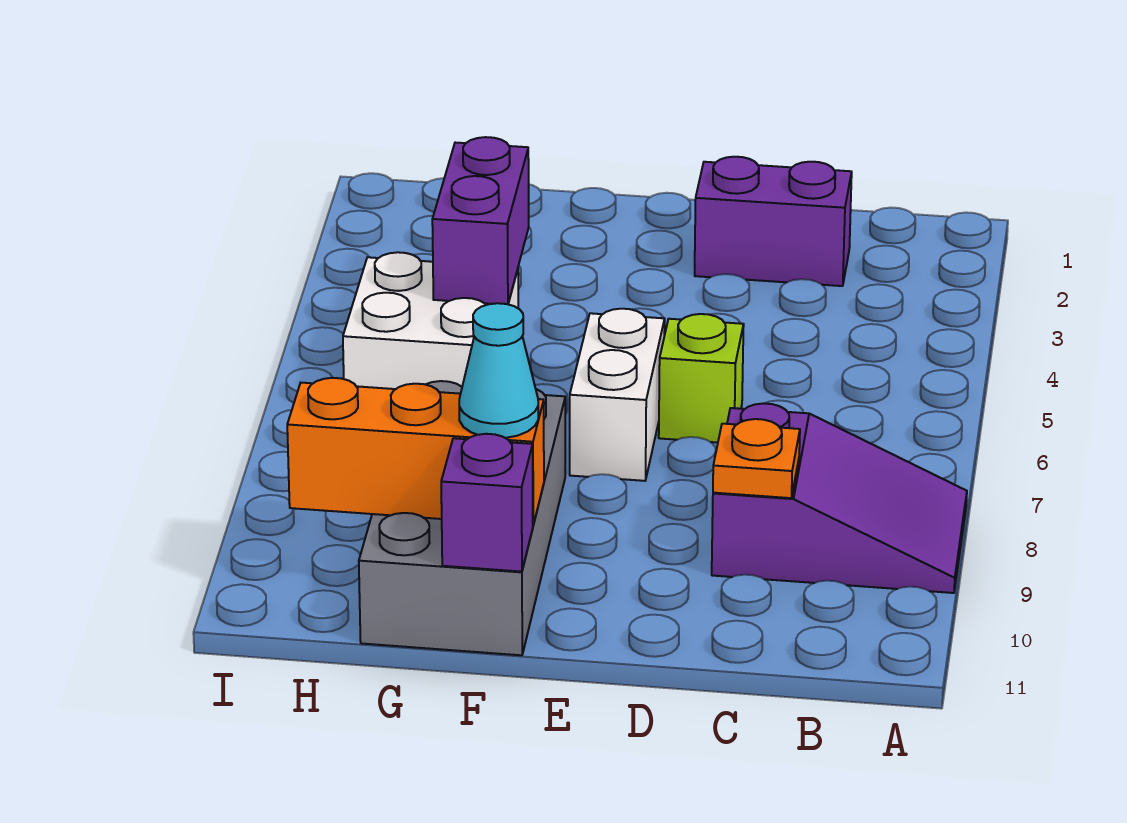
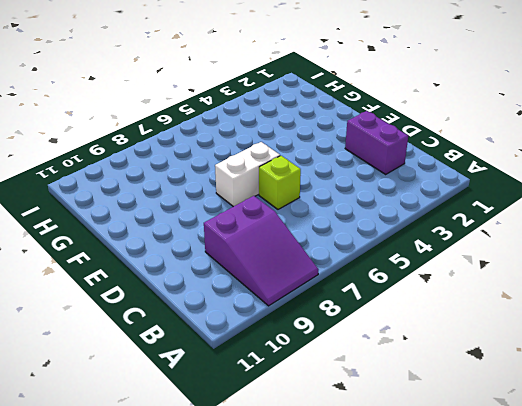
none -> grey 2x4 brick [359,381,565,655]
none -> white 2x2 brick [343,252,518,389]

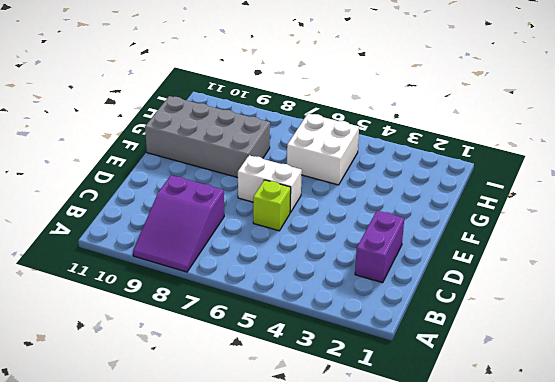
none -> orange 1x1 plate [713,419,800,498]
none -> orange 1x3 brick [287,378,544,525]

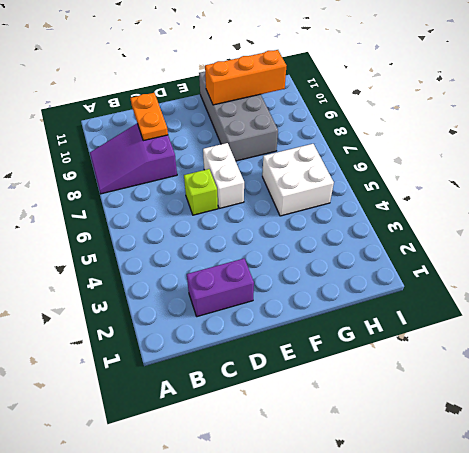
orange 1x2 plate [130,93,168,141] -> orange 1x1 plate [713,419,800,498]
none -> purple 1x1 brick [441,434,533,572]
none -> purple 1x2 brick [432,137,529,304]

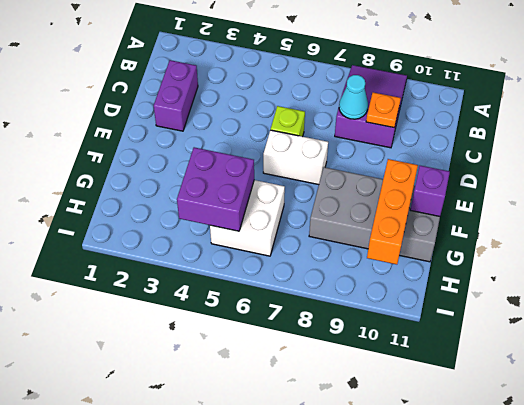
cyan 1x1 cone [339,75,368,119] -> cyan 1x1 cone moved to [459,303,538,438]
purple 2x2 brick [177,147,254,231] -> purple 1x2 brick [432,137,529,304]

